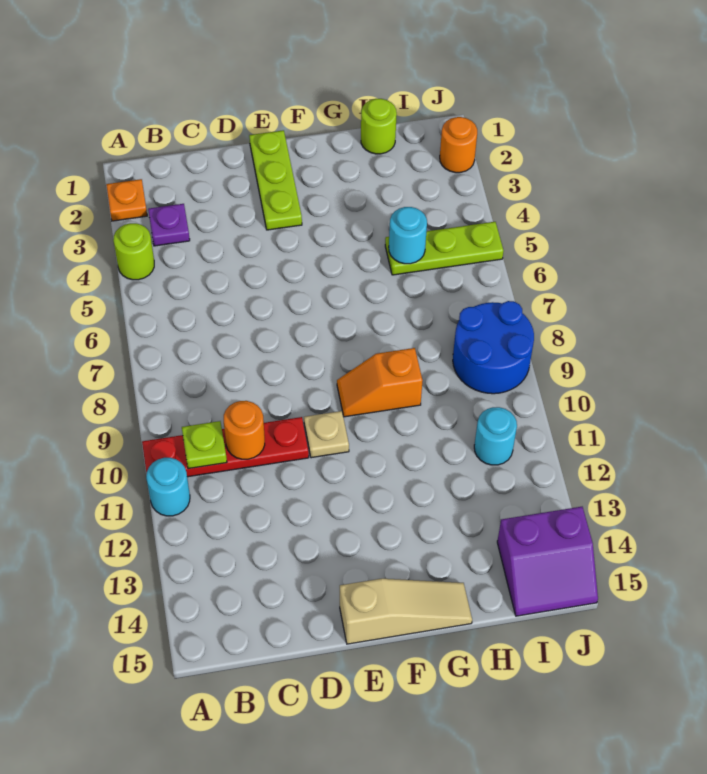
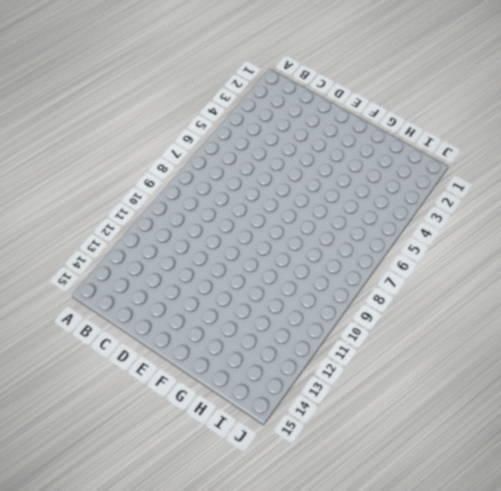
none -> orange 1x1 plate [106,179,147,221]
none -> lime 1x1 round brick [113,223,154,280]
none -> red 1x4 plate [142,417,309,477]

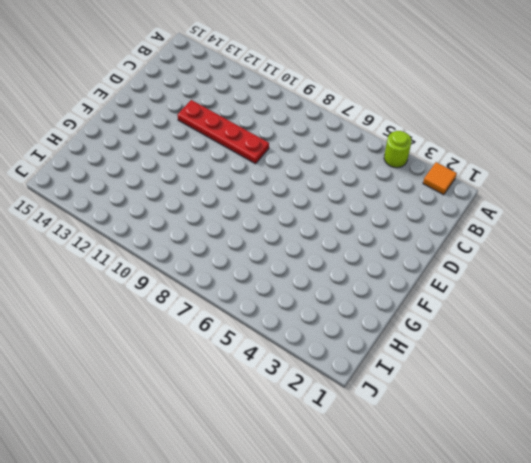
orange 1x1 tile [423,162,457,195] -> orange 1x1 plate [106,179,147,221]
red 1x4 plate [178,100,269,164] -> red 1x4 plate turned to [142,417,309,477]
none -> cyan 1x1 round brick [146,458,190,516]
none -> purple 1x1 plate [148,204,190,246]
none -> lime 1x3 plate [249,130,302,230]

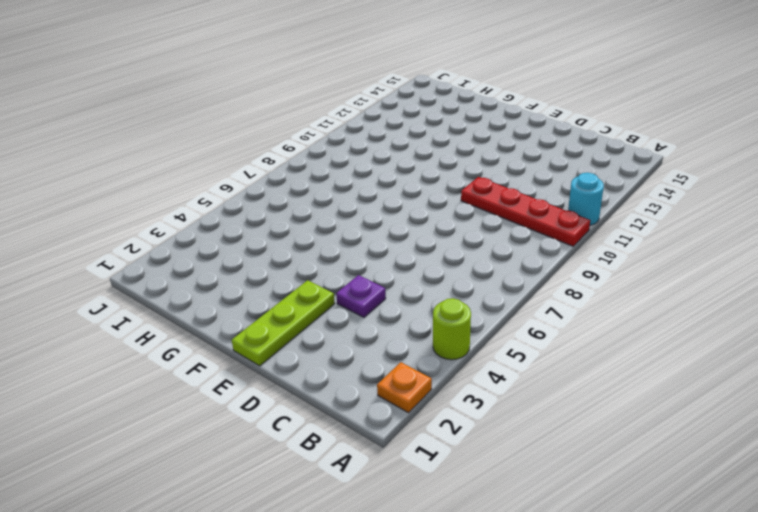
purple 1x1 plate [336,275,386,317] -> purple 1x1 plate moved to [148,204,190,246]
none -> tan 1x1 plate [304,411,349,458]
none -> tan 1x3 slope [340,579,472,644]
none -> orange 1x2 slope [337,348,423,417]

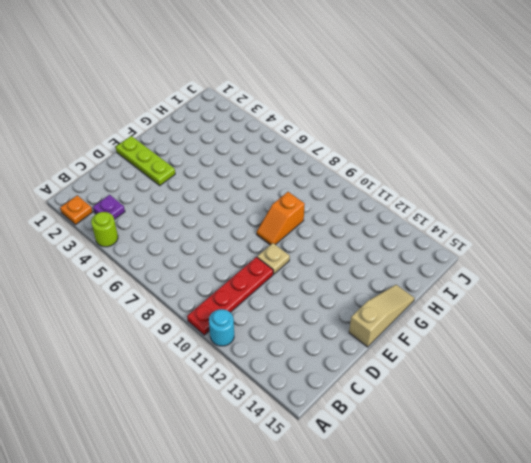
none -> lime 1x1 round brick [361,99,397,154]
none -> lime 1x3 plate [385,222,503,275]
none -> blue 2x2 round brick [453,301,534,394]

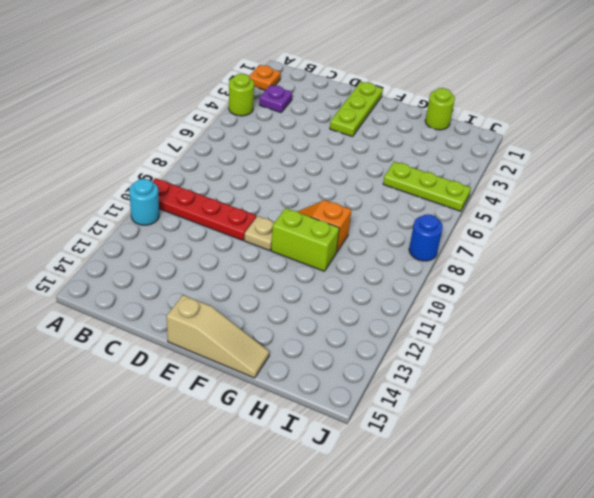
lime 1x2 brick [271,208,339,271] -> none
blue 1x1 round brick [409,214,443,261] -> blue 2x2 round brick [453,301,534,394]
none -> cyan 1x1 round brick [474,407,517,465]
none -> purple 2x2 slope [497,507,598,616]
none -> orange 1x1 round brick [440,117,477,173]

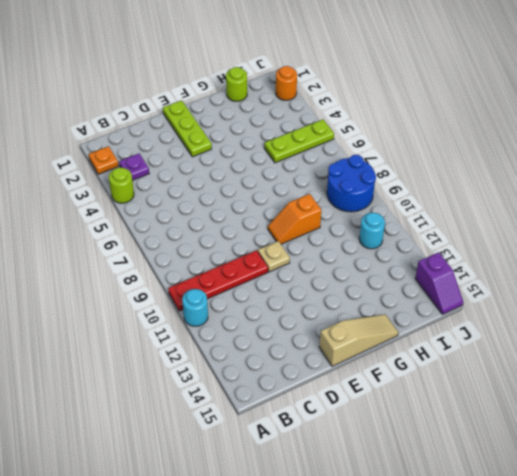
purple 1x2 slope [415,252,463,314] -> purple 2x2 slope [497,507,598,616]
none -> lime 1x1 plate [182,421,227,469]
none -> orange 1x1 round brick [224,401,265,459]
none -> cyan 1x1 round brick [389,207,427,264]

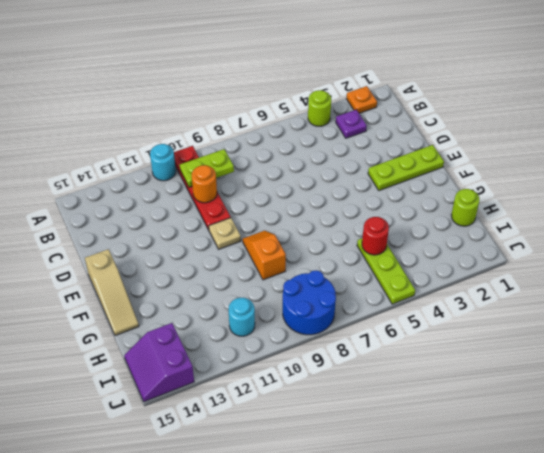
lime 1x2 plate [180,149,234,187] -> lime 1x1 plate [182,421,227,469]
red 1x1 round brick [362,217,389,255] -> cyan 1x1 round brick [389,207,427,264]
none -> orange 1x1 round brick [440,117,477,173]

